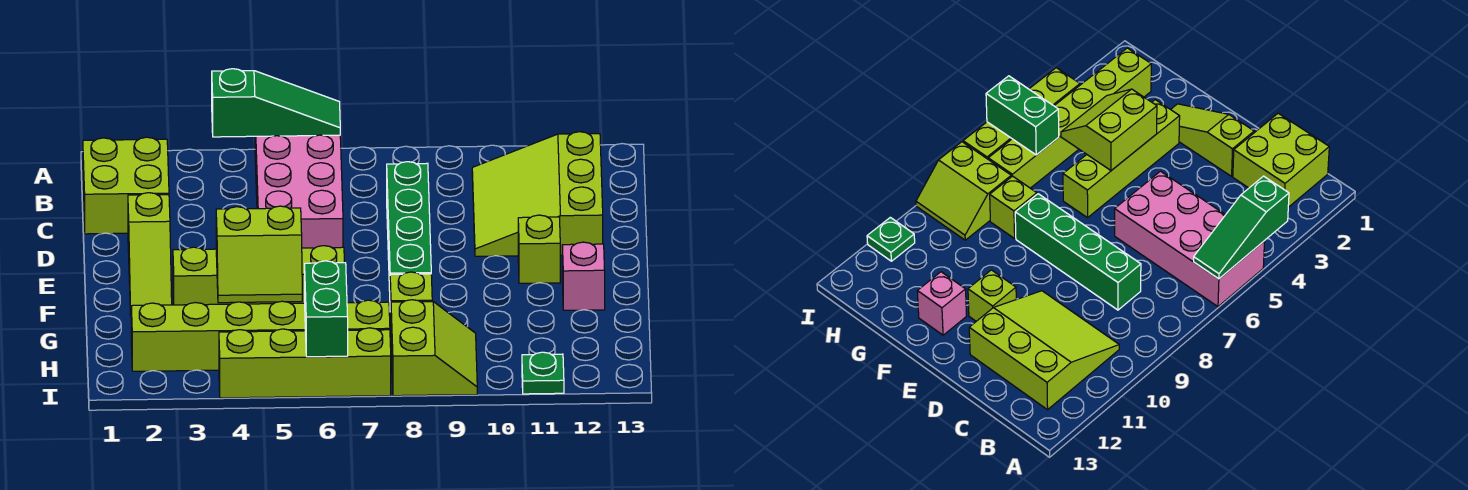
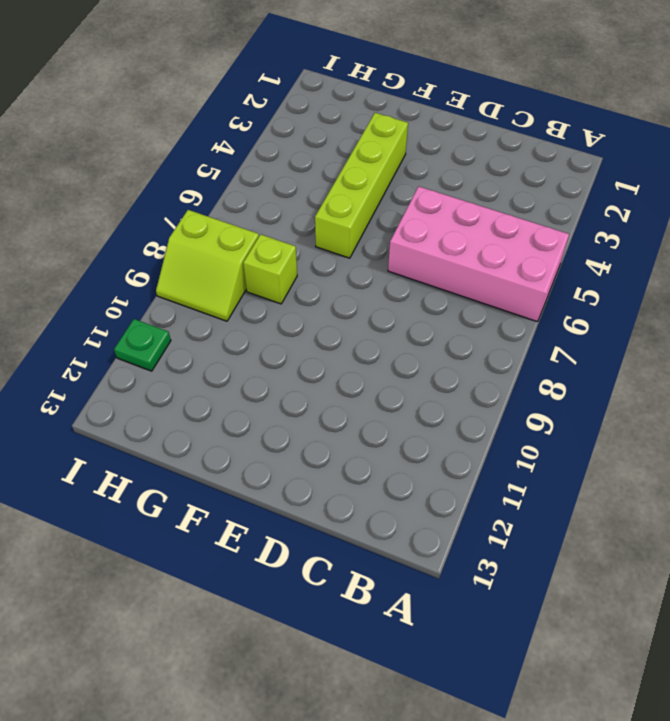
none -> lime 2x2 brick [83,137,169,234]
none -> lime 3x3 slope [472,132,603,256]
none -> green 1x4 brick [387,162,431,291]

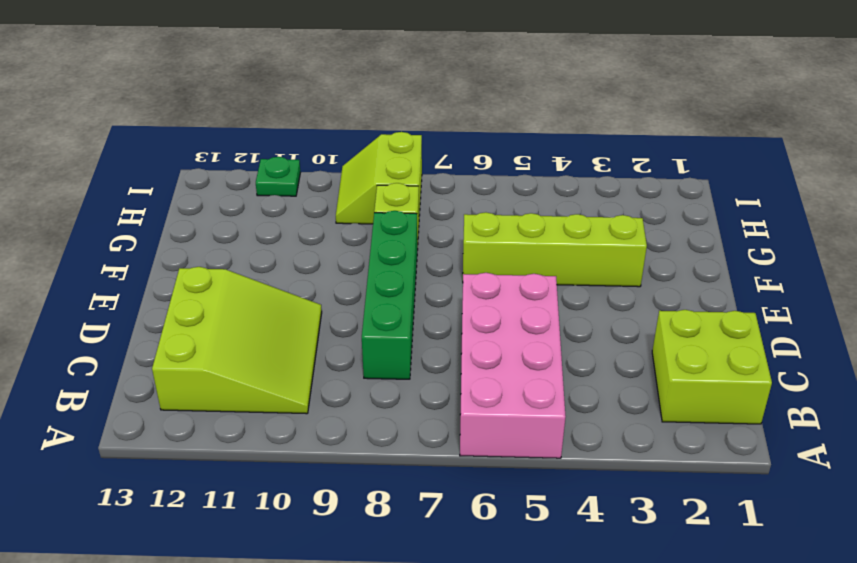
none -> lime 1x3 slope [128,193,172,315]
none -> lime 1x1 brick [518,215,560,283]
none -> pink 1x1 brick [562,242,605,310]

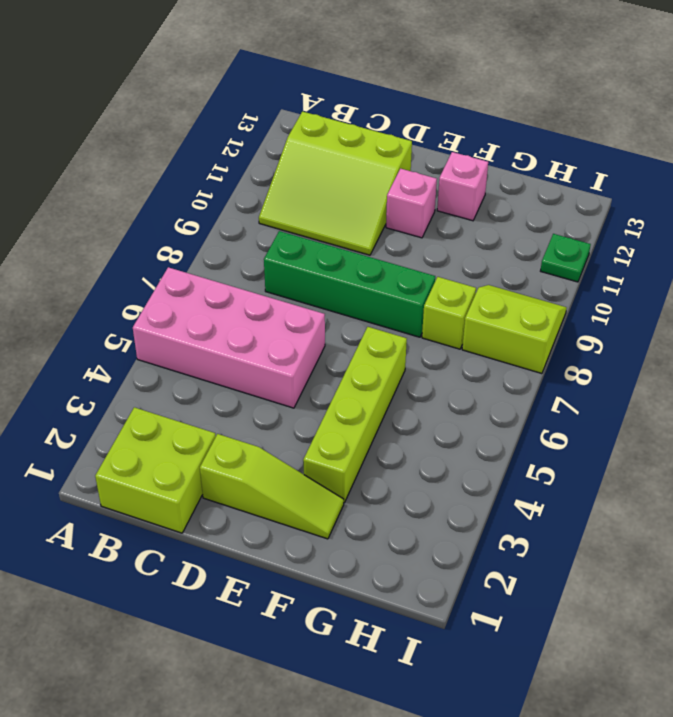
pink 1x1 brick [386,169,437,238] -> lime 1x1 brick [518,215,560,283]
none -> lime 1x6 brick [131,300,390,371]
none -> lime 1x4 brick [219,328,391,398]
none -> green 1x3 slope [212,69,340,137]

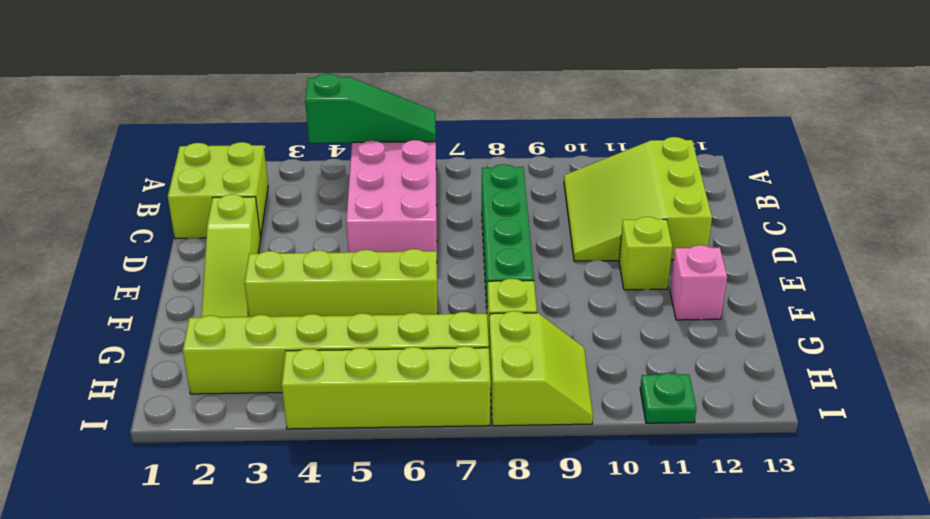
none -> lime 2x2 slope [216,206,302,303]
none -> green 1x2 brick [305,261,348,357]

